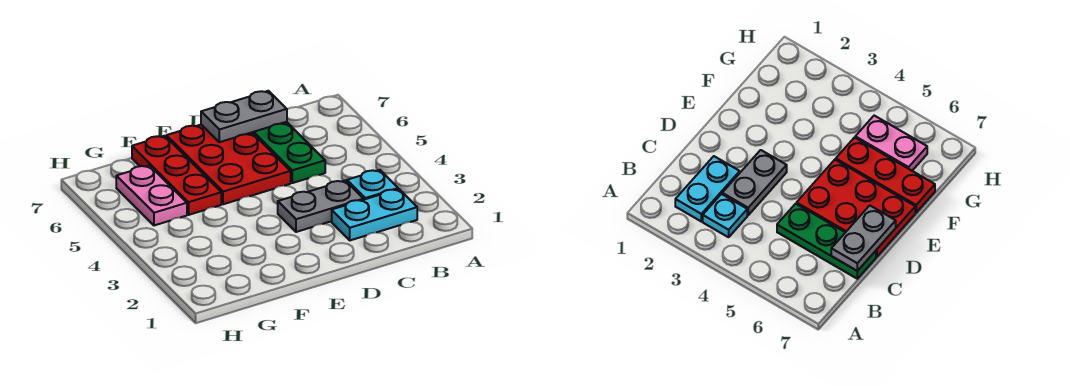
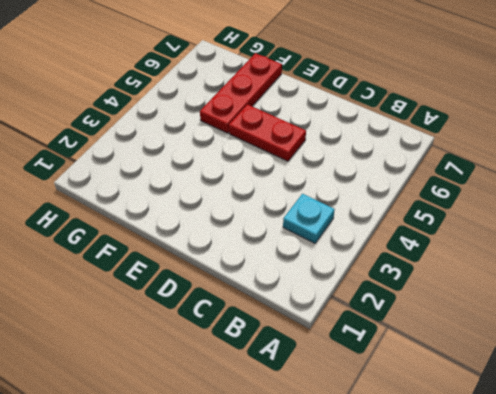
red 1x2 plate [229,104,306,161] -> red 2x3 plate [166,125,291,204]
none -> cyan 1x2 plate [332,189,417,240]
none -> grey 1x2 plate [278,181,364,232]

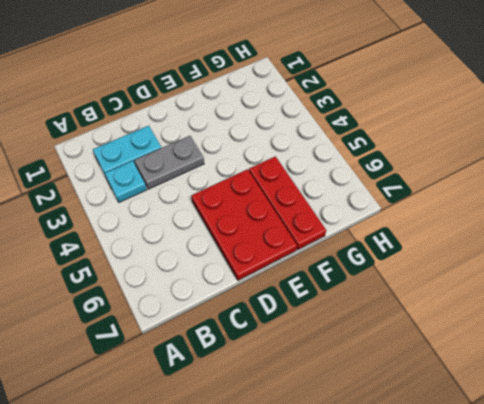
none -> green 1x3 plate [252,122,325,183]
none -> pink 1x2 plate [116,166,187,225]

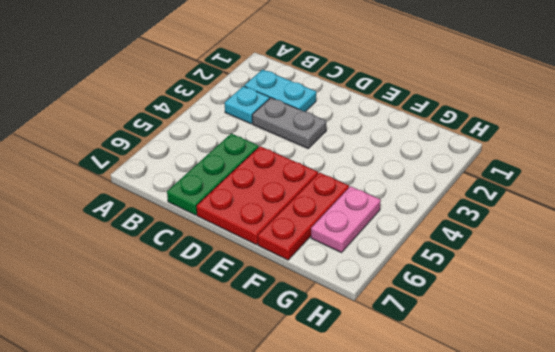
none -> grey 1x2 plate [201,91,287,142]

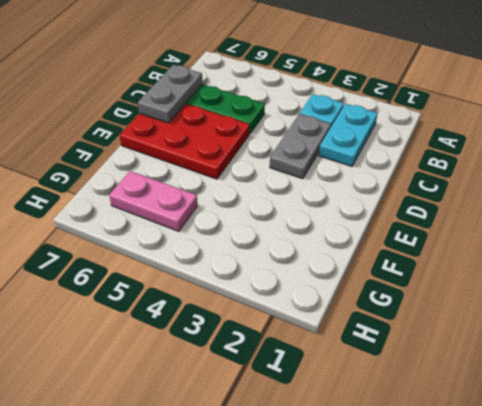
none -> red 1x3 plate [132,136,221,215]

